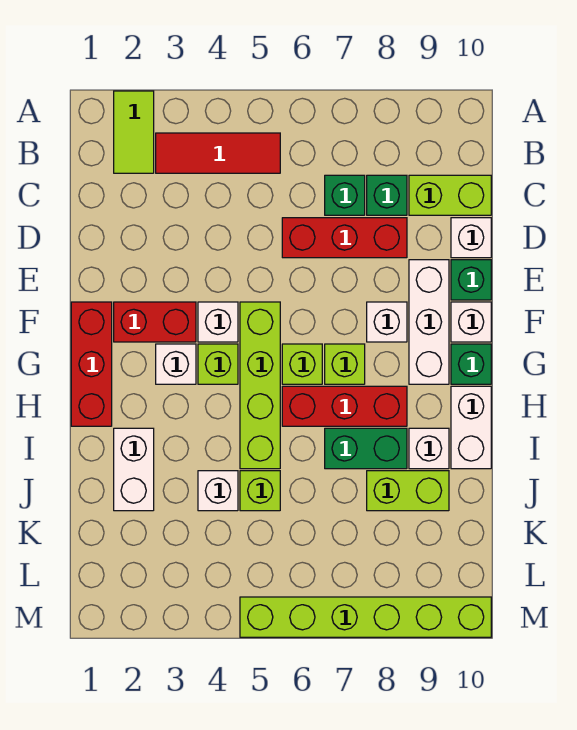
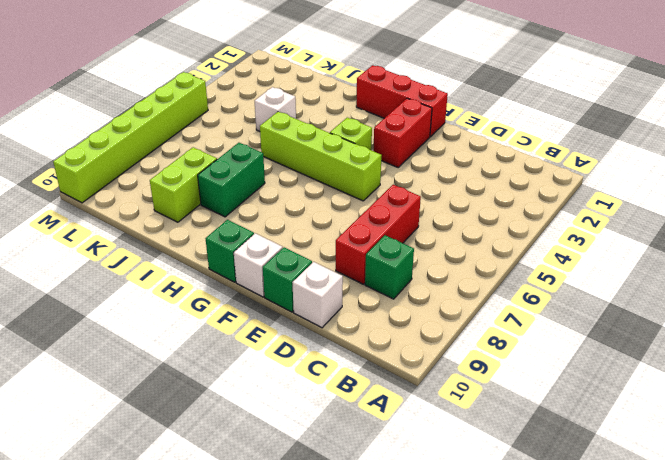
none -> lime 1x2 tile [114,91,154,173]
none -> red 1x3 tile [156,133,280,173]
none -> green 1x1 brick [325,175,365,215]

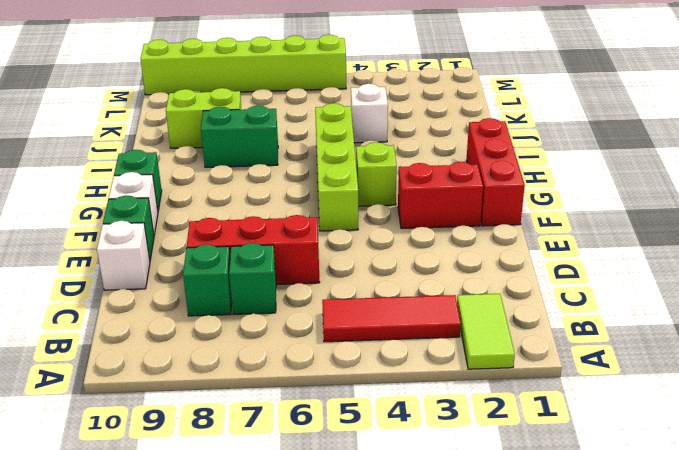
none -> lime 1x2 brick [409,175,491,215]
none -> white 1x3 brick [409,260,449,384]
none -> white 1x1 brick [198,302,238,342]

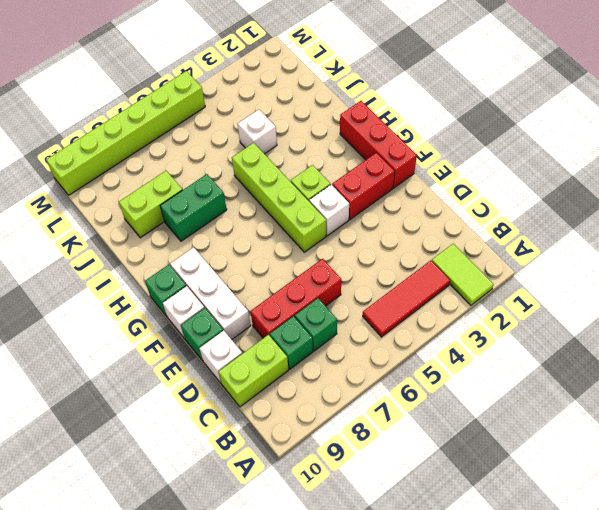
none -> white 1x1 brick [367,302,407,342]
none -> white 1x1 brick [156,344,196,384]
none -> lime 1x1 brick [282,344,322,384]

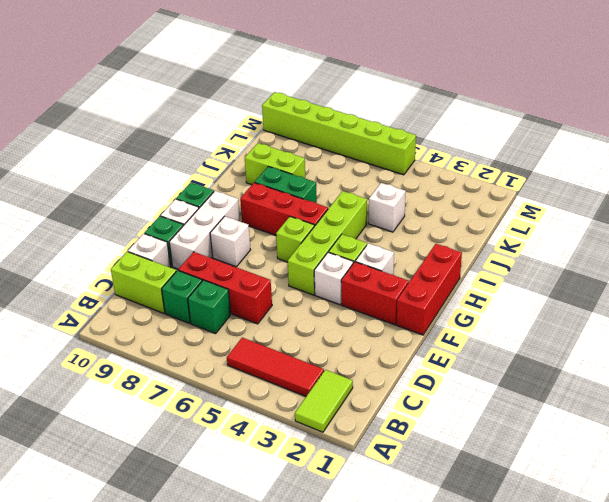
none -> lime 1x1 brick [325,344,365,384]
none -> white 1x2 brick [451,386,491,469]
none -> white 1x2 brick [114,428,154,511]

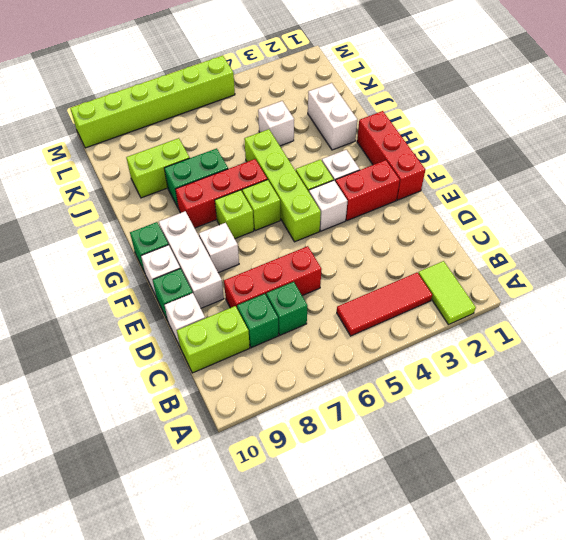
none -> white 1x2 brick [451,386,491,469]
none -> white 1x1 brick [409,428,449,469]
none -> lime 1x1 brick [240,471,280,511]

